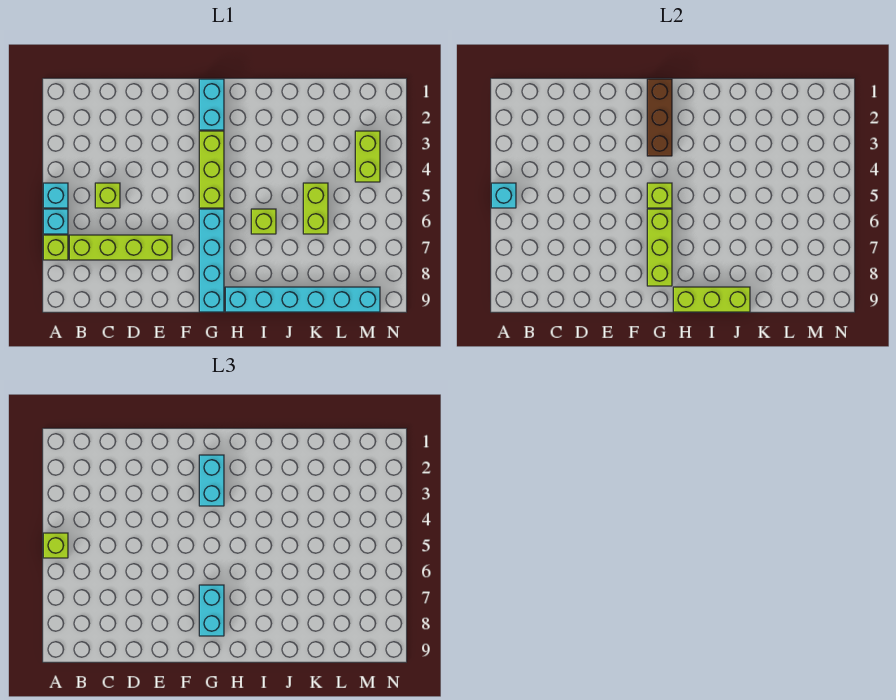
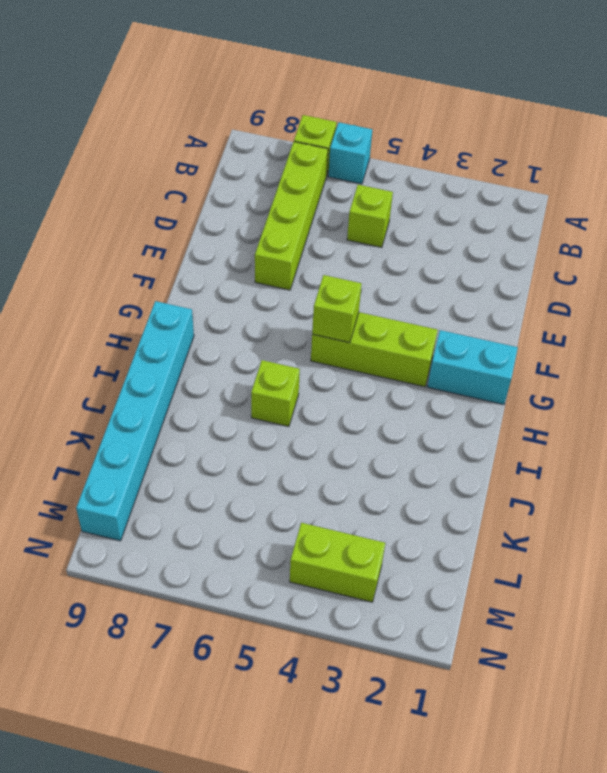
none -> cyan 1x1 brick [43,183,68,208]
none -> cyan 1x4 brick [199,209,224,312]
none -> lime 1x2 brick [303,183,328,234]

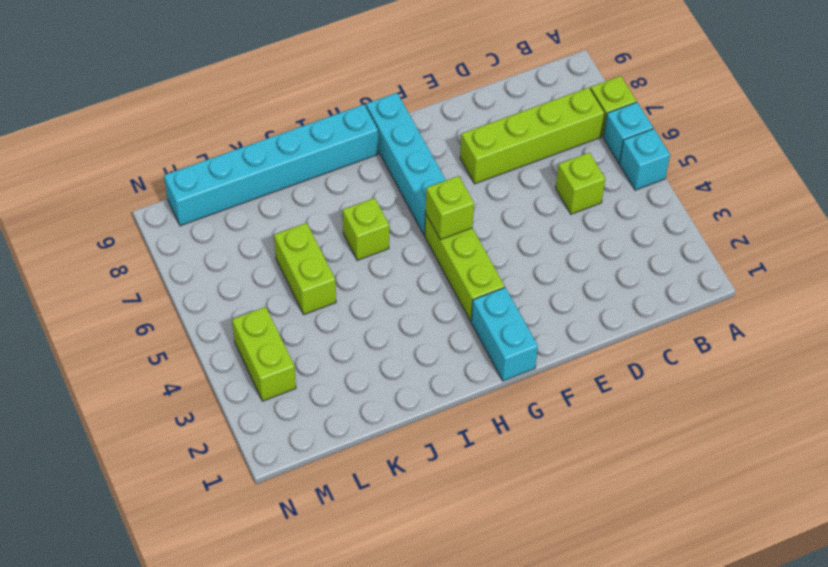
none -> cyan 1x1 brick [491,183,516,208]
none -> brown 1x3 brick [647,79,672,156]
none -> lime 1x3 brick [647,209,672,286]

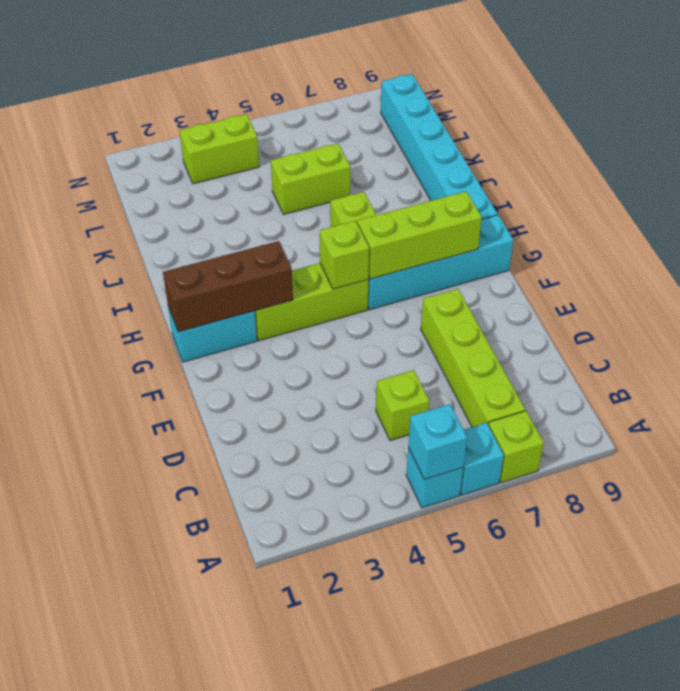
none -> lime 1x3 brick [673,287,750,312]
none -> lime 1x1 brick [43,533,68,558]
none -> cyan 1x2 brick [199,455,224,506]

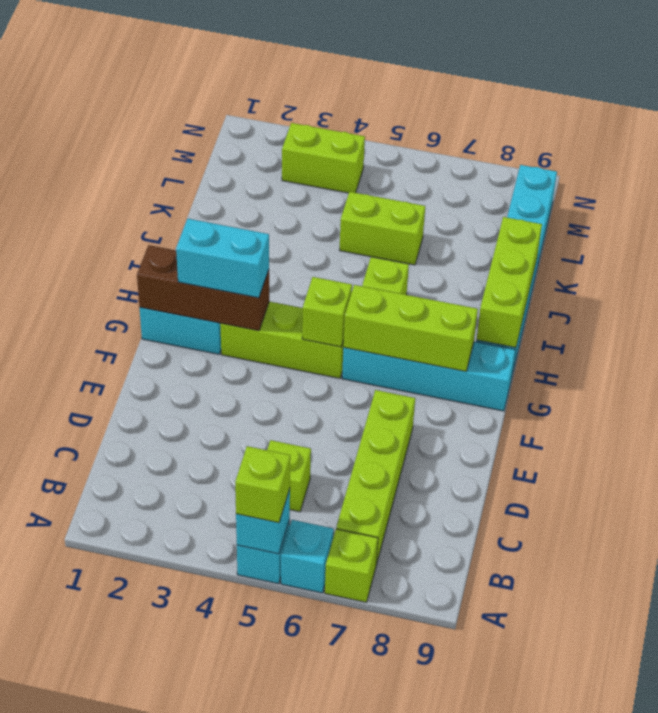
none -> cyan 1x2 brick [199,585,224,636]

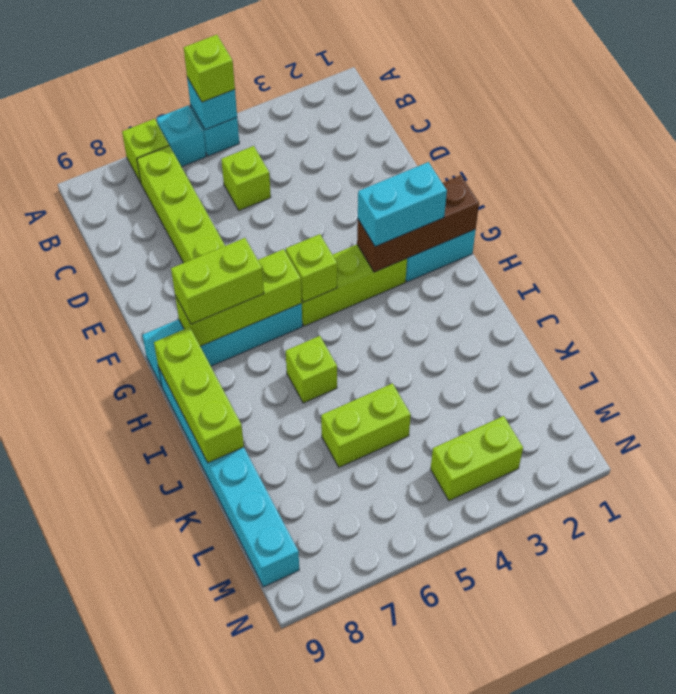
lime 1x2 brick [171,238,264,324] -> cyan 1x2 brick [199,585,224,636]

